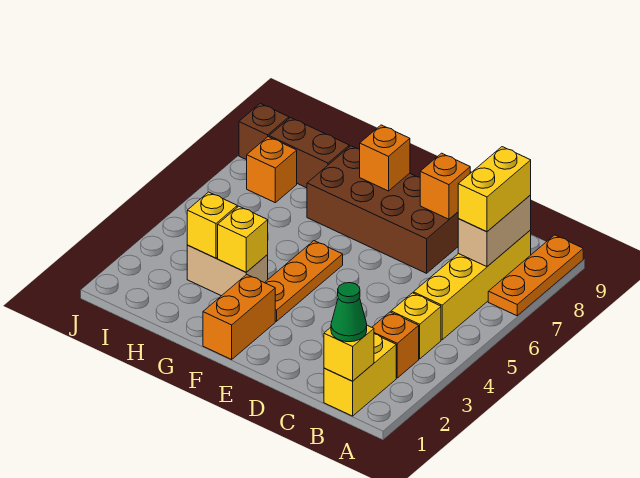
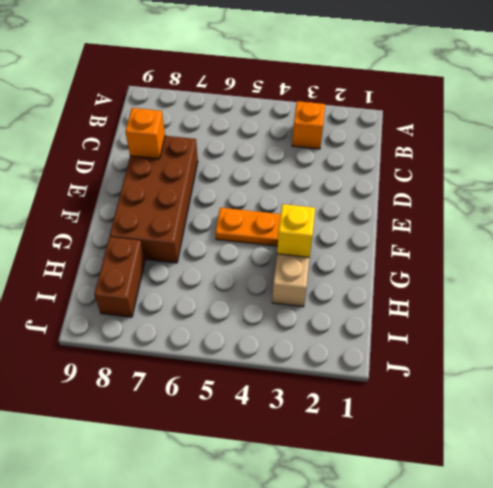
none -> orange 1x3 plate [488,235,583,316]
none -> yellow 1x2 brick [324,334,396,416]
none -> yellow 1x1 brick [391,293,441,359]

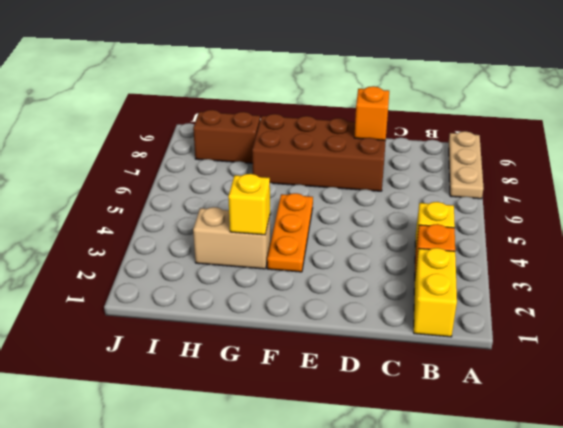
tan 1x3 plate [449,131,483,199] -> orange 1x3 plate [488,235,583,316]
none -> yellow 1x4 brick [413,230,531,340]
none -> orange 1x2 brick [203,274,275,359]
none -> orange 1x1 brick [247,137,297,203]

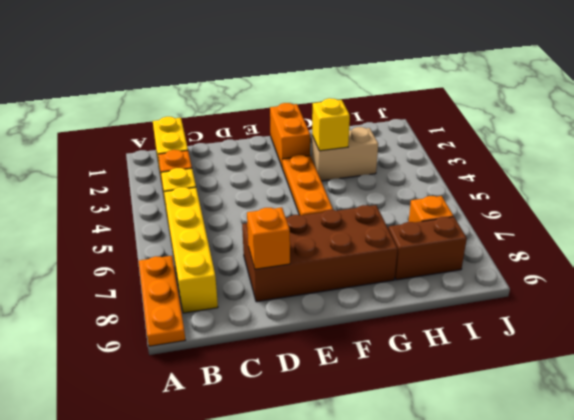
none -> brown 1x1 brick [239,103,289,160]
none -> yellow 1x1 brick [324,325,374,381]
none -> tan 1x2 brick [458,195,531,267]

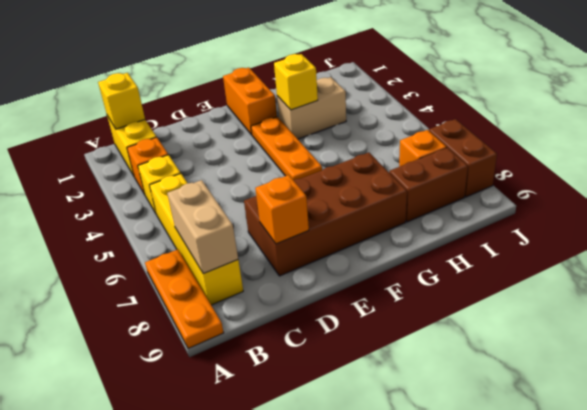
brown 1x2 brick [429,119,497,197] -> brown 1x1 brick [239,103,289,160]
none -> orange 1x1 brick [360,125,410,191]
none -> yellow 1x1 brick [187,192,237,258]
none -> green 1x1 cone [331,283,367,342]

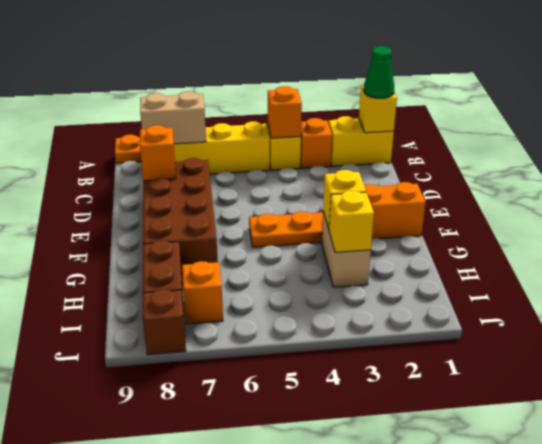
orange 1x1 brick [268,86,302,138] -> orange 1x1 brick moved to [360,125,410,191]
none -> yellow 1x2 brick [458,147,531,232]

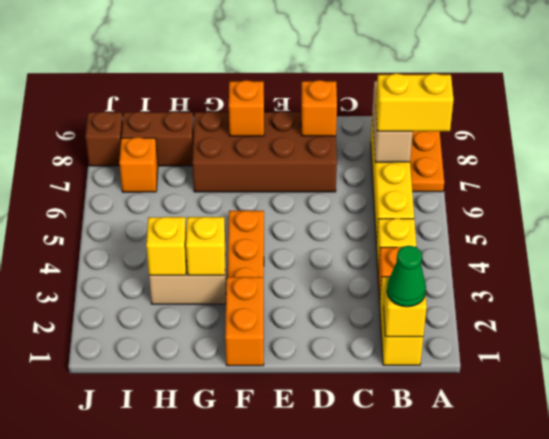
yellow 1x2 brick [376,73,454,132] -> yellow 1x2 brick turned to [458,147,531,232]

